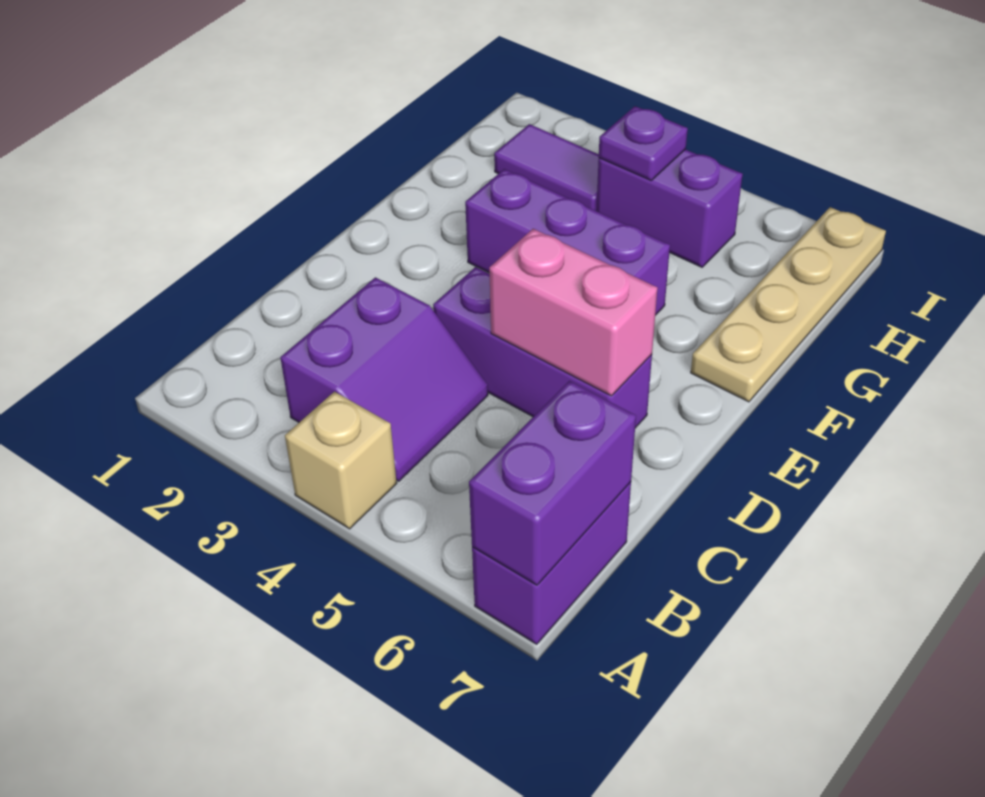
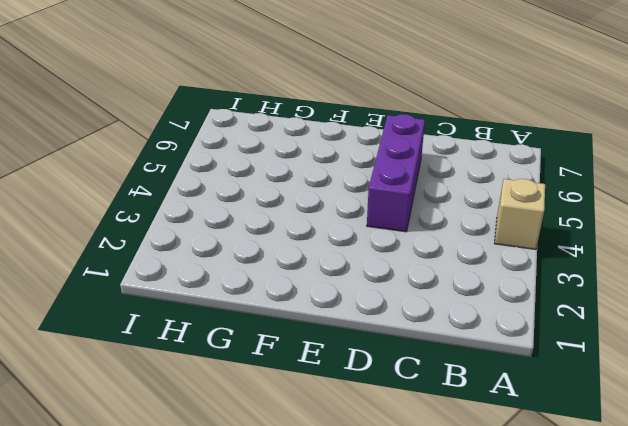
none -> purple 1x2 brick [472,482,631,644]
none -> purple 2x2 slope [280,277,488,481]

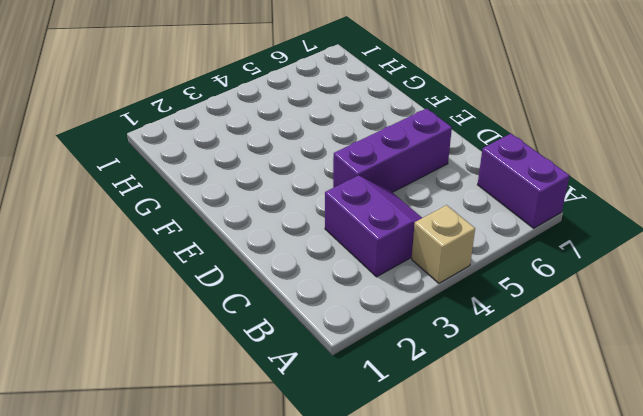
none -> purple 1x3 brick [465,169,670,315]
none -> tan 1x4 plate [691,207,886,402]

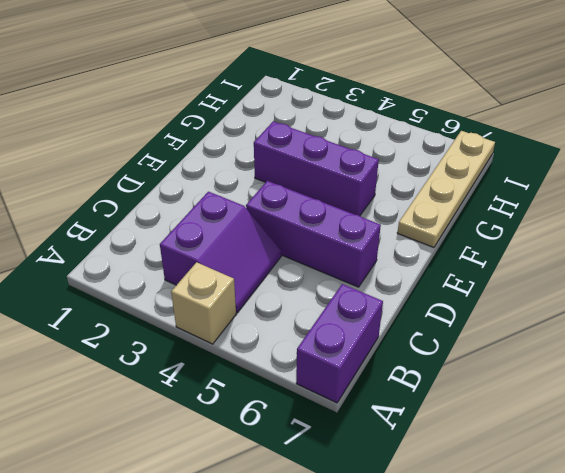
none -> purple 1x2 tile [494,124,599,211]
none -> purple 1x2 brick [596,149,743,267]

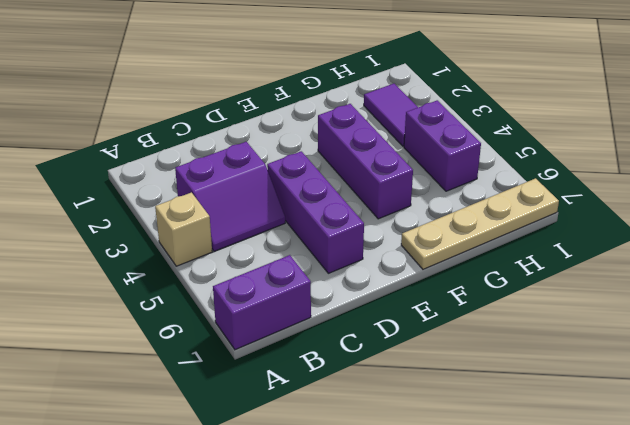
none -> purple 1x2 brick [469,381,636,585]
none -> pink 1x2 brick [489,229,658,396]

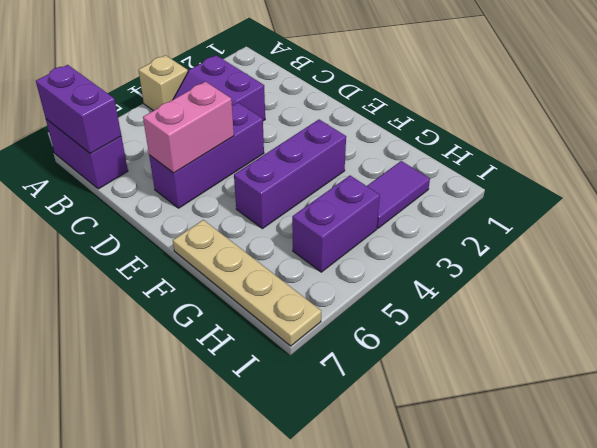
none -> purple 1x1 plate [599,106,688,180]

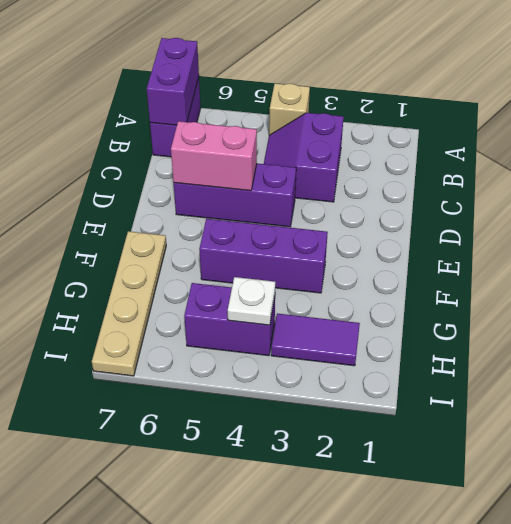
white 1x1 plate [228,277,275,325] -> purple 1x1 plate [599,106,688,180]

